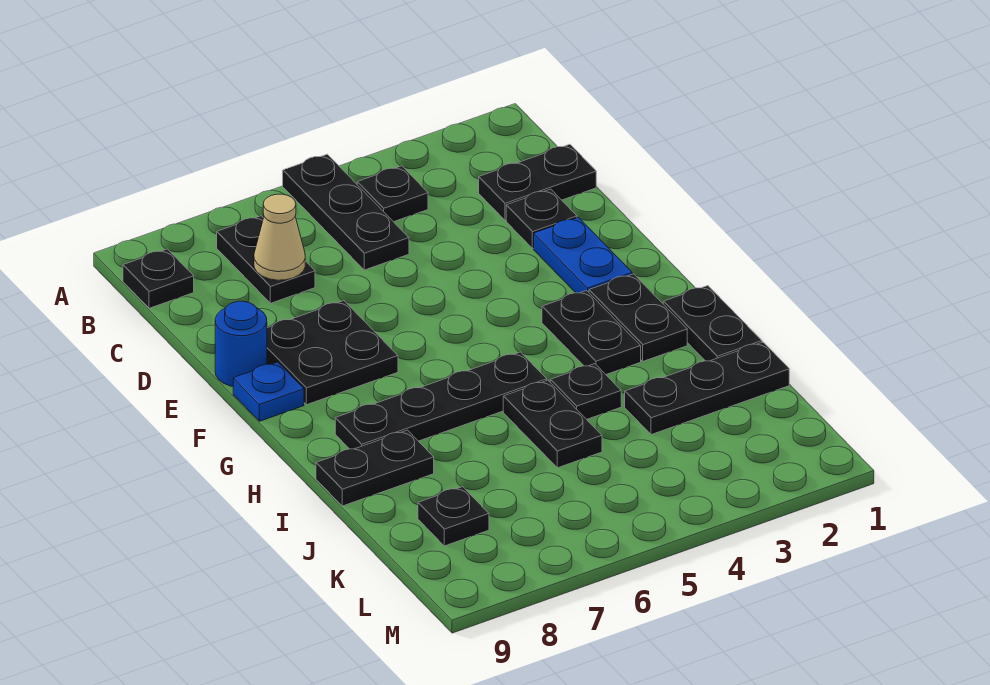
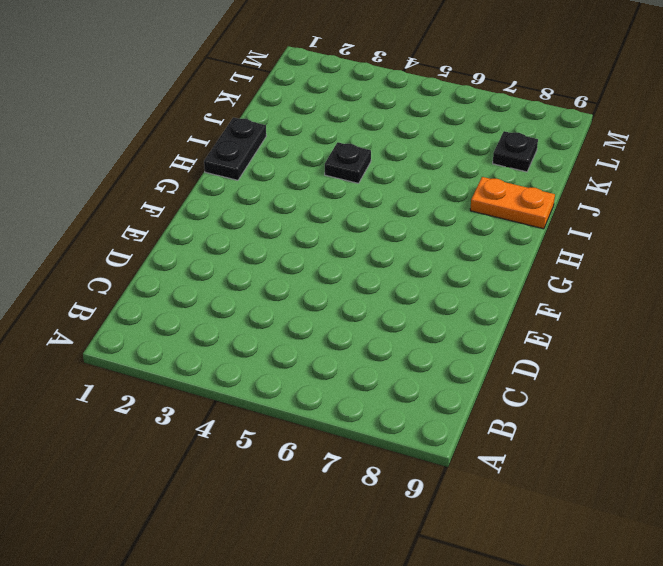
orange 1x2 plate [470,177,555,229] -> black 1x2 plate [316,430,434,506]
none -> black 1x3 plate [283,154,409,270]
none -> black 1x1 plate [357,166,428,222]
none -> black 1x2 plate [217,216,315,303]

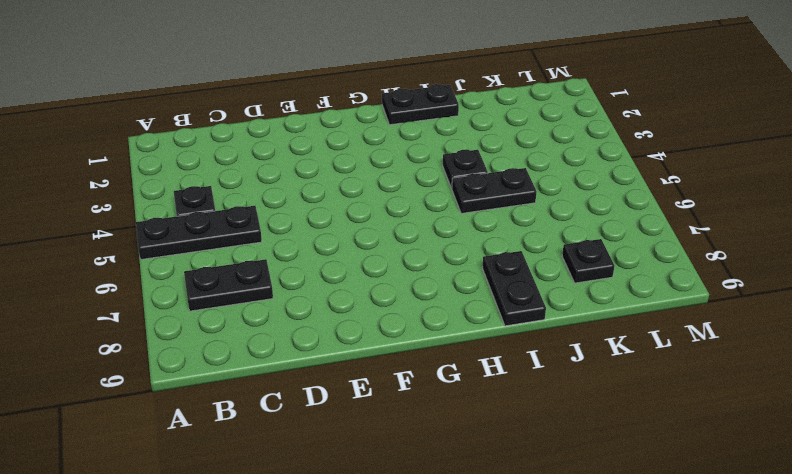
none -> black 1x1 plate [123,249,194,308]
none -> black 1x2 plate [479,144,596,220]
none -> black 1x1 plate [506,189,577,248]

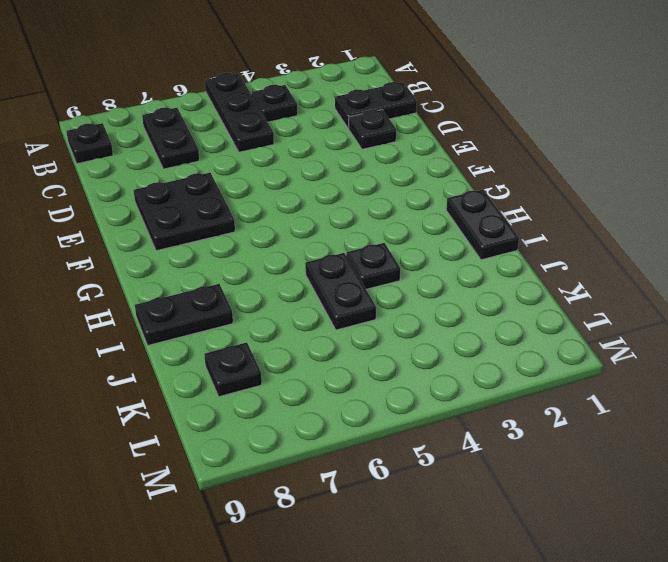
none -> blue 1x2 plate [534,217,632,293]
none -> blue 1x1 round brick [215,301,267,386]
none -> blue 1x1 plate [233,362,304,421]

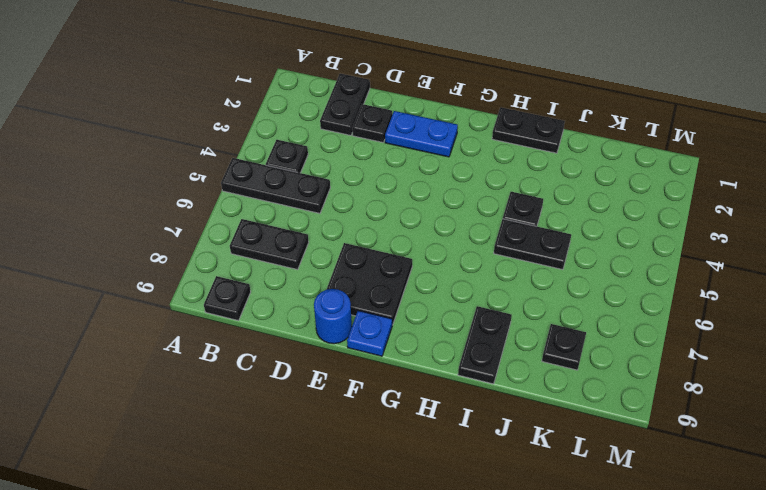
none -> black 1x2 plate [589,274,687,361]
none -> black 1x2 plate [542,291,641,374]
none -> black 1x4 plate [335,352,547,449]

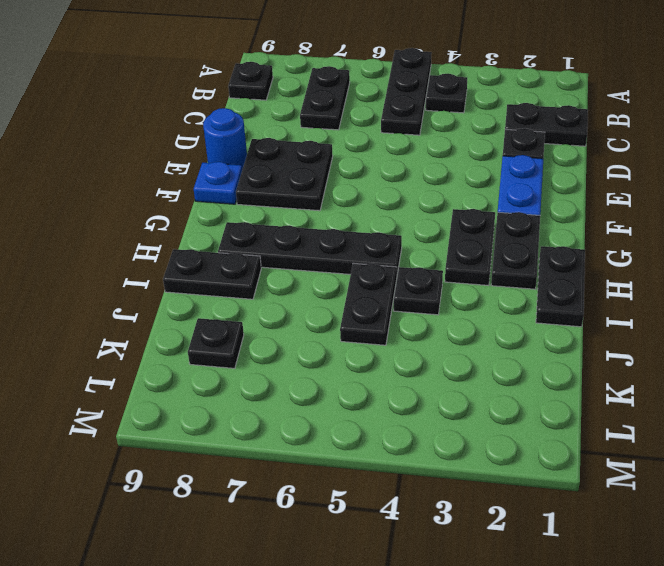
none -> black 1x3 plate [625,342,789,435]
none -> tan 1x1 cone [254,194,305,280]

